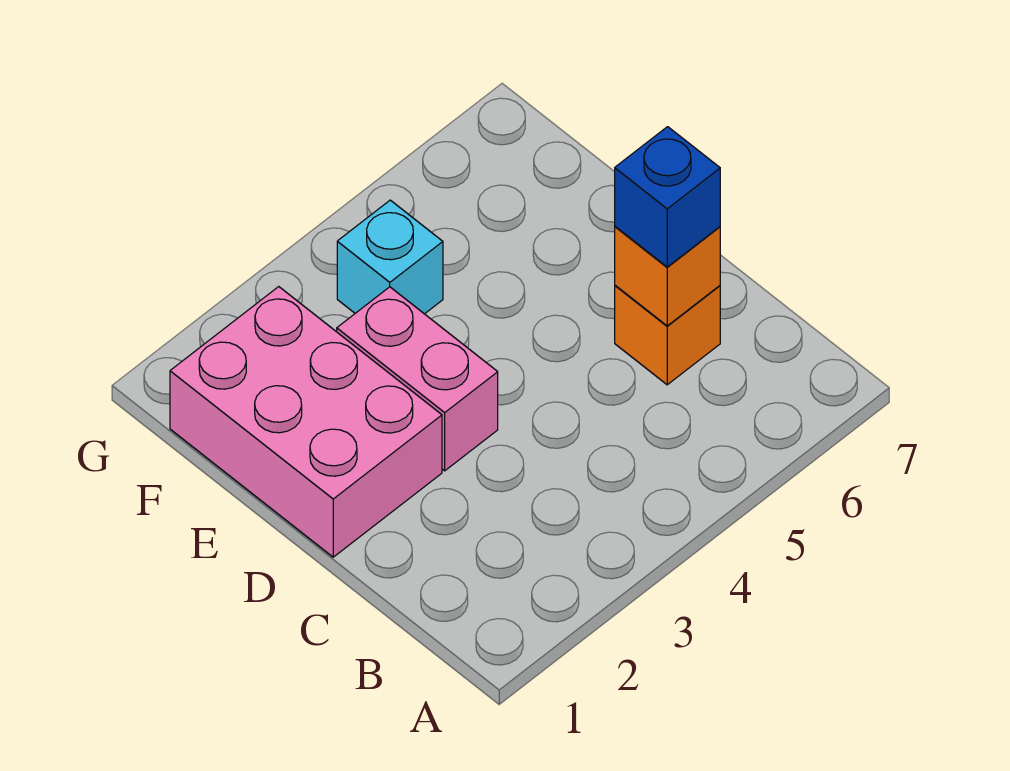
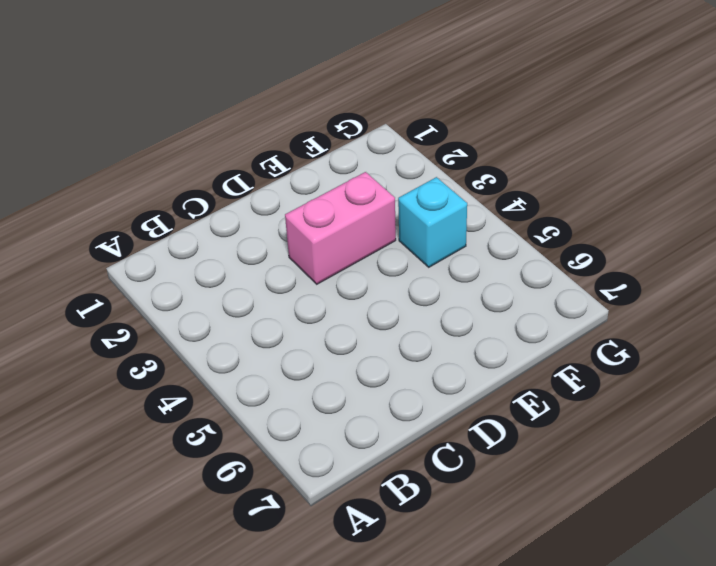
none -> orange 1x1 brick [615,285,720,385]
none -> pink 2x3 brick [170,287,442,557]

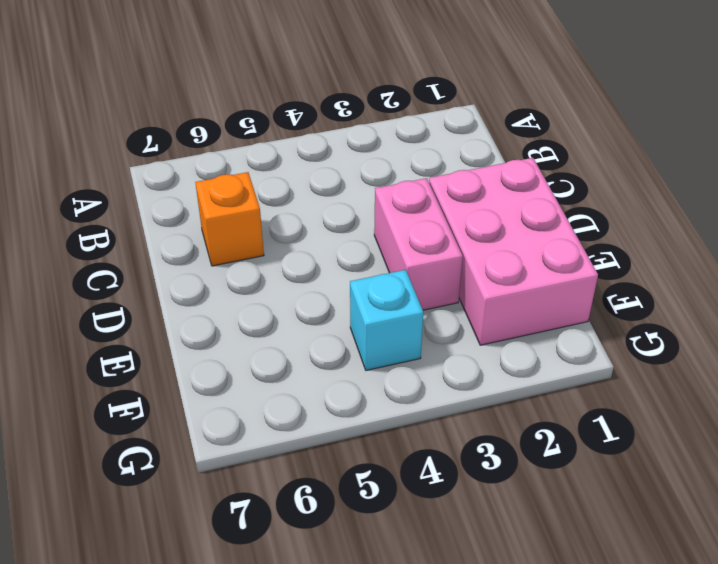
none -> orange 1x1 brick [615,227,720,326]
none -> blue 1x1 brick [615,127,720,267]

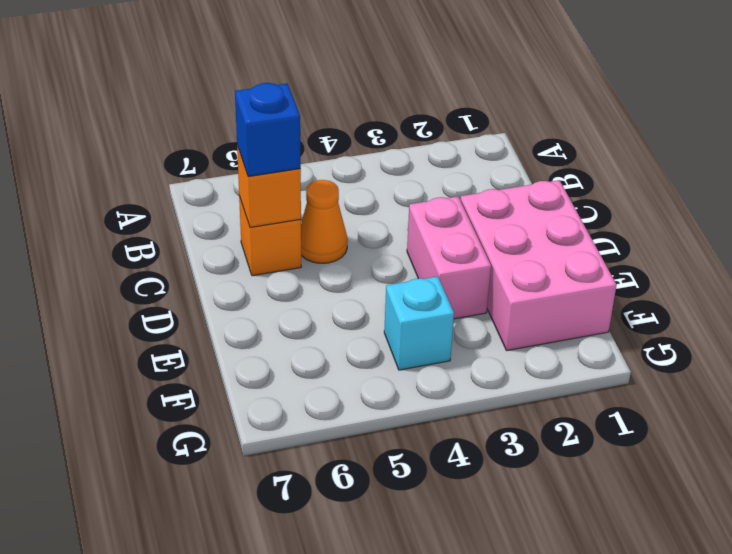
orange 1x1 cone [301,180,348,263] -> none

